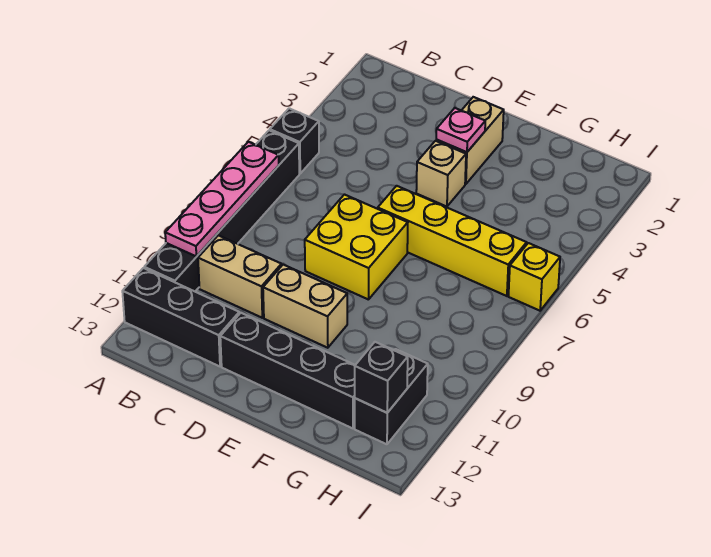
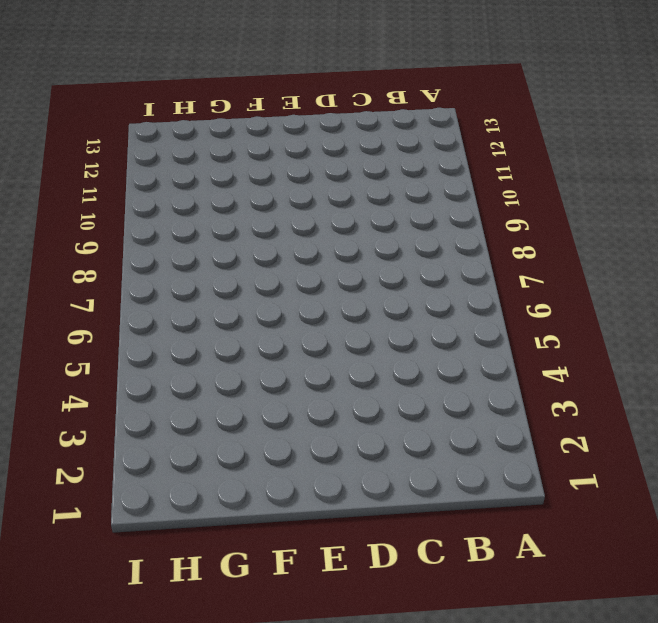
none -> black 1x1 brick [270,108,319,173]
none -> black 1x6 brick [144,130,299,291]
none -> black 1x3 brick [122,268,239,366]

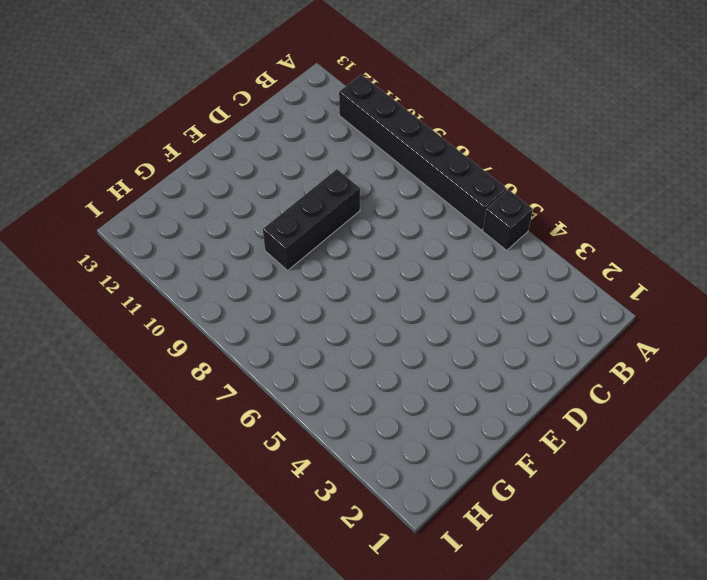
black 1x3 brick [263,169,360,271] -> black 1x3 brick moved to [122,268,239,366]
none -> tan 1x2 brick [198,235,282,318]
none -> yellow 2x2 brick [305,195,408,300]
none -> tan 1x2 brick [263,265,347,348]

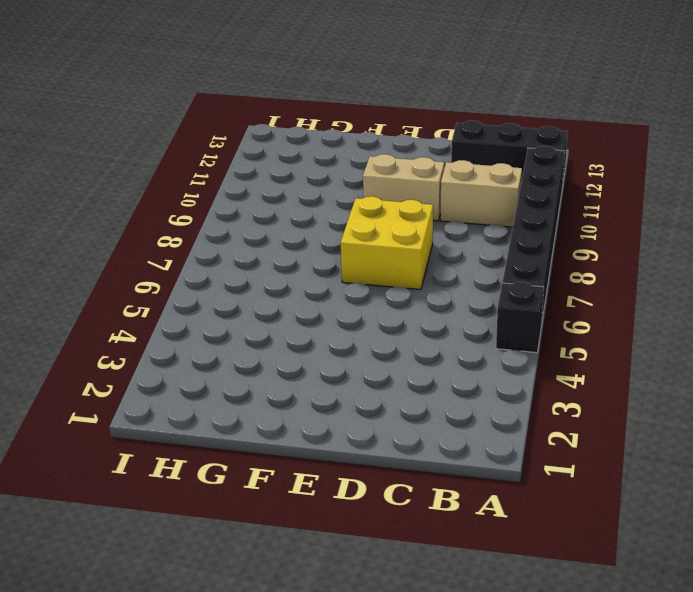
none -> black 1x4 brick [220,313,355,428]
none -> tan 1x2 brick [436,97,504,184]
none -> tan 1x1 brick [416,141,466,207]

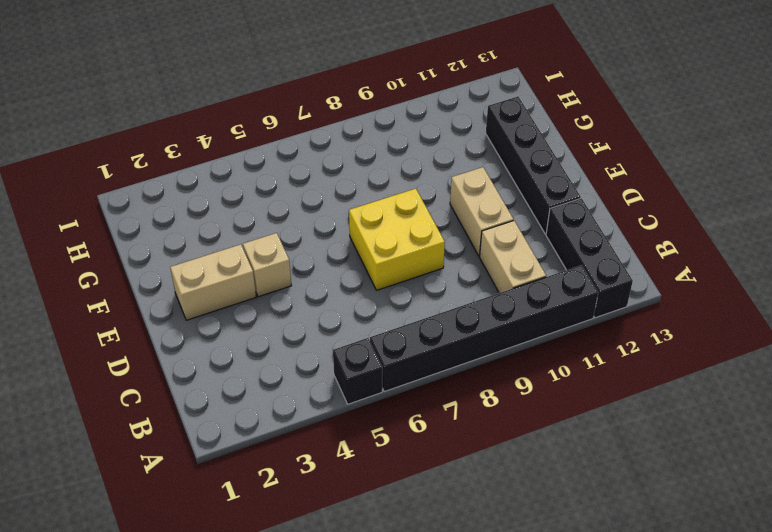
none -> yellow 1x4 brick [378,186,527,296]
none -> black 1x2 brick [355,349,428,444]
none -> yellow 1x1 brick [508,243,560,311]

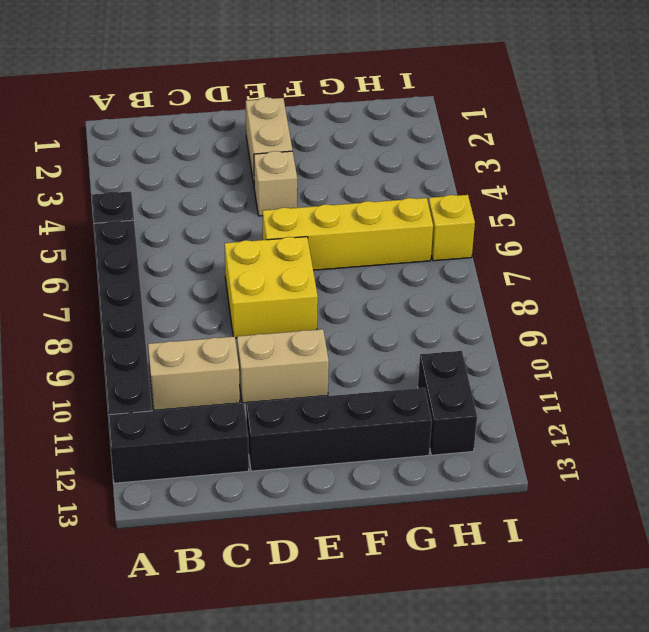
none -> pink 1x4 plate [165,142,279,257]
none -> pink 1x1 plate [436,108,485,152]
none -> black 1x1 brick [355,342,408,413]

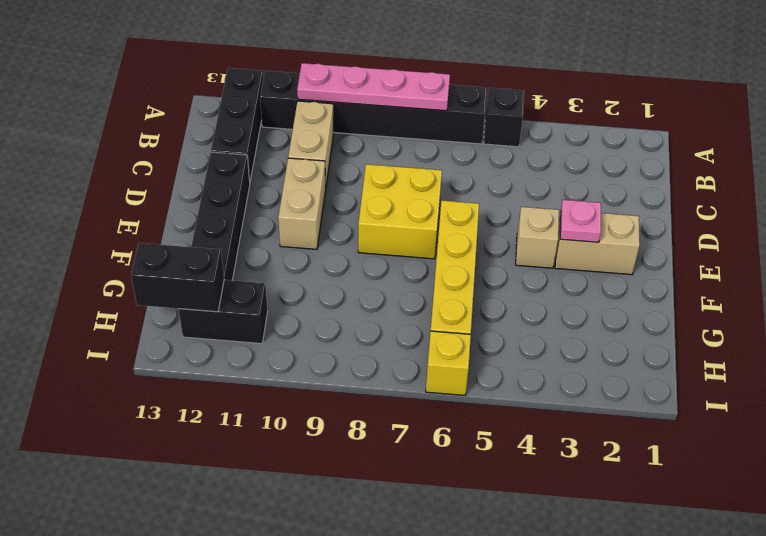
black 1x2 brick [131,243,224,312] -> black 1x1 brick [355,342,408,413]

